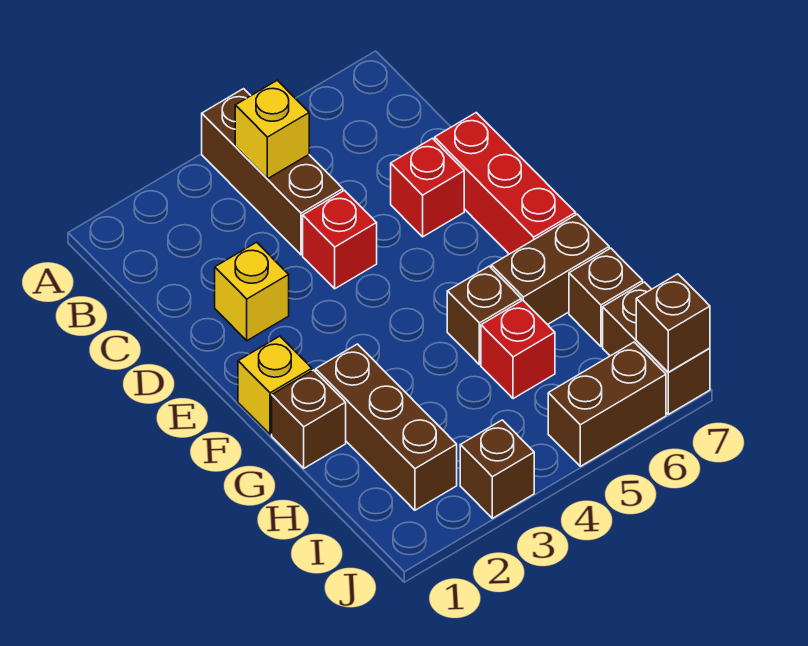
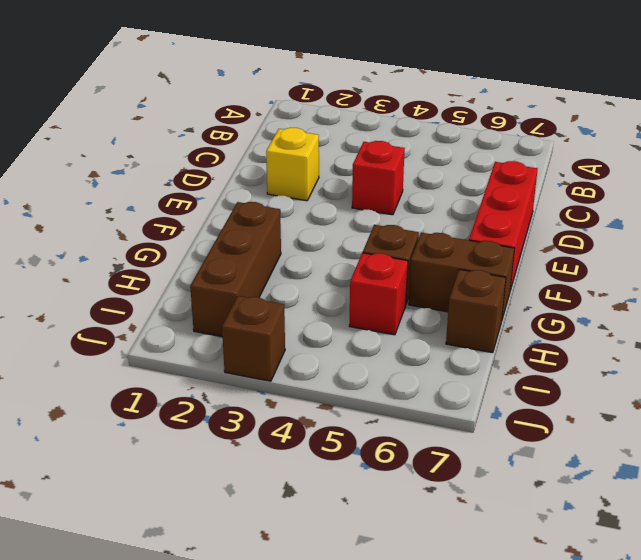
none -> brown 1x3 brick [202,89,343,255]
none -> red 1x1 brick [391,138,464,237]
none -> yellow 1x1 brick [238,336,312,435]

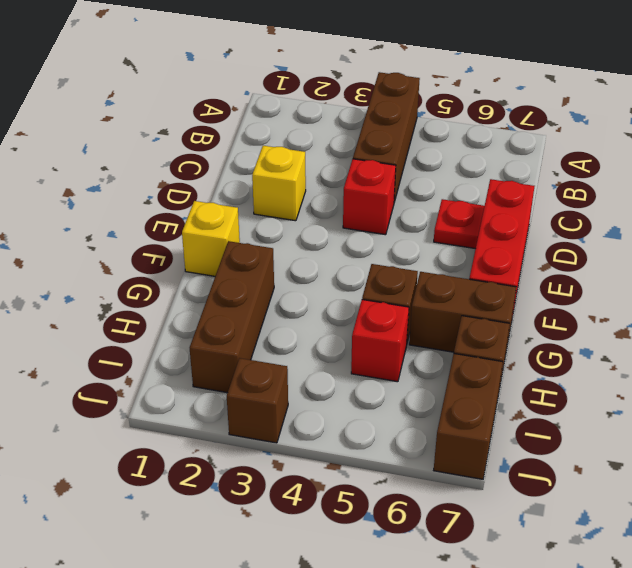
red 1x1 plate [434,199,484,249] -> red 1x1 brick [391,138,464,237]
none -> brown 1x1 brick [272,370,346,468]
none -> brown 1x2 brick [548,342,666,466]
none -> yellow 1x1 brick [235,80,309,179]

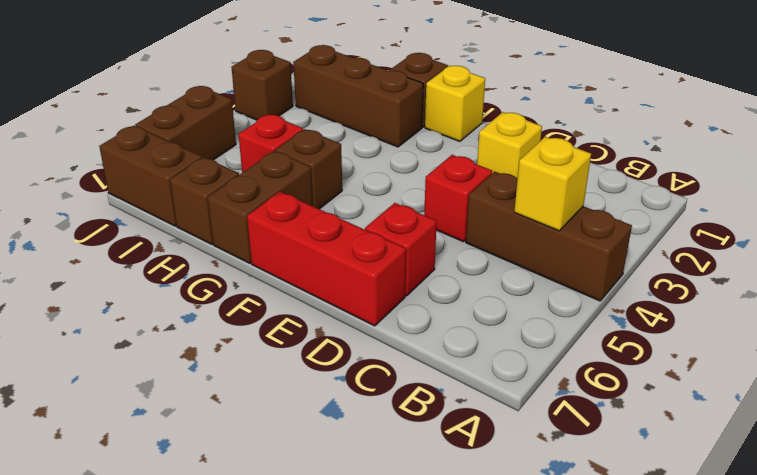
none -> brown 1x1 brick [636,274,710,372]

